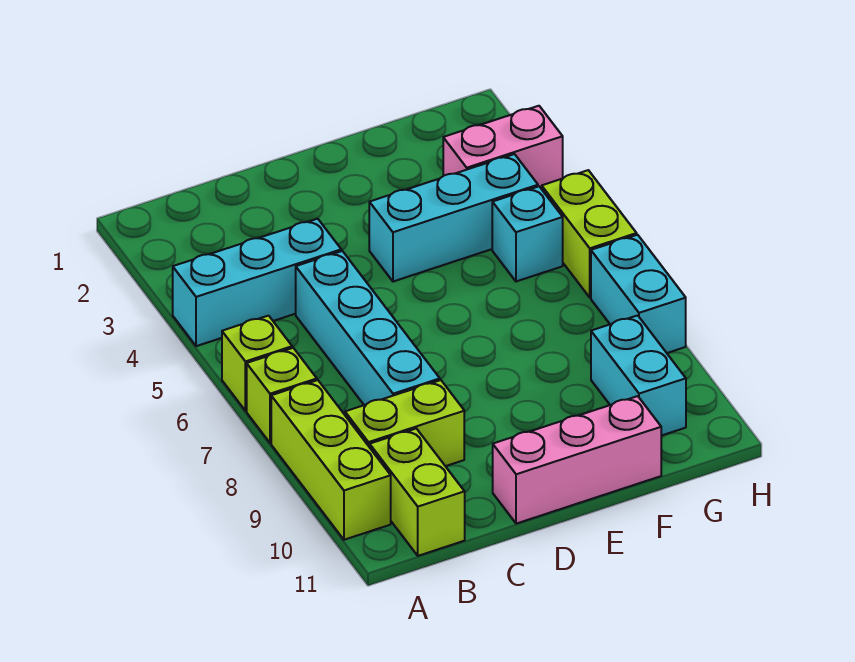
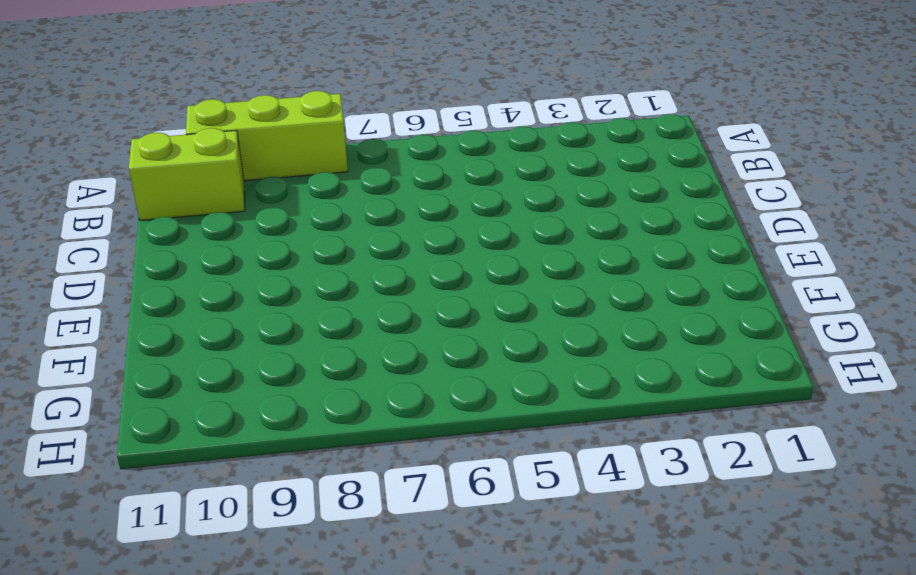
none -> cyan 1x3 brick [173,219,341,346]
none -> lime 1x1 brick [222,316,292,411]
none -> lime 1x1 brick [247,348,317,443]

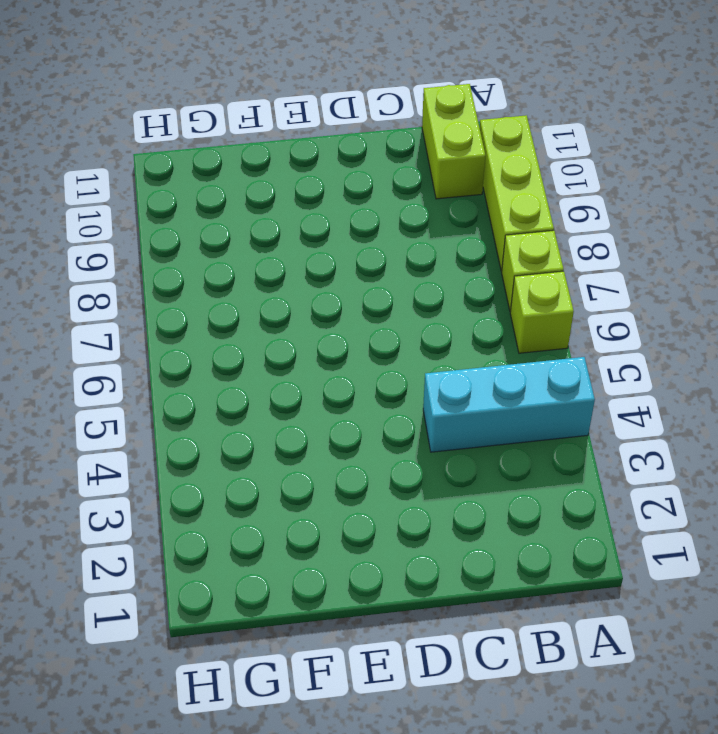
none -> lime 1x2 brick [345,380,464,466]
none -> cyan 1x4 brick [296,251,440,405]
none -> pink 1x3 brick [493,396,661,524]

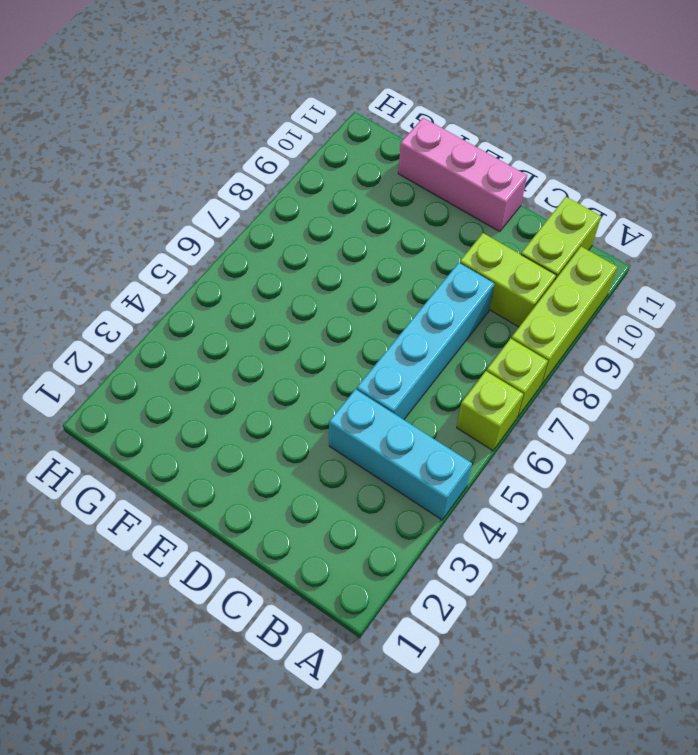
none -> cyan 1x3 brick [369,154,538,282]
none -> pink 1x2 brick [443,106,563,189]
none -> cyan 1x1 brick [492,186,563,281]

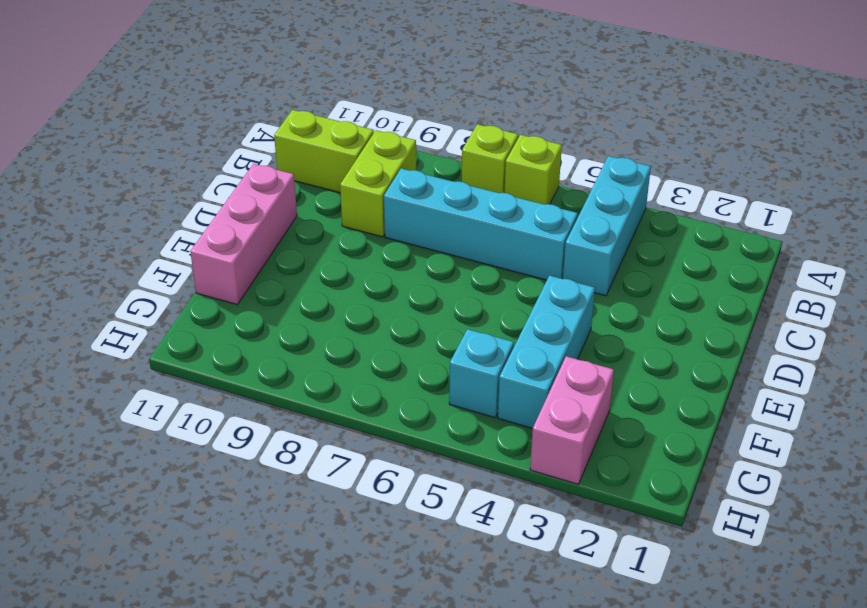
none -> lime 1x3 brick [271,380,391,540]
none -> cyan 1x2 brick [591,315,686,436]
none -> lime 1x2 brick [542,170,637,298]

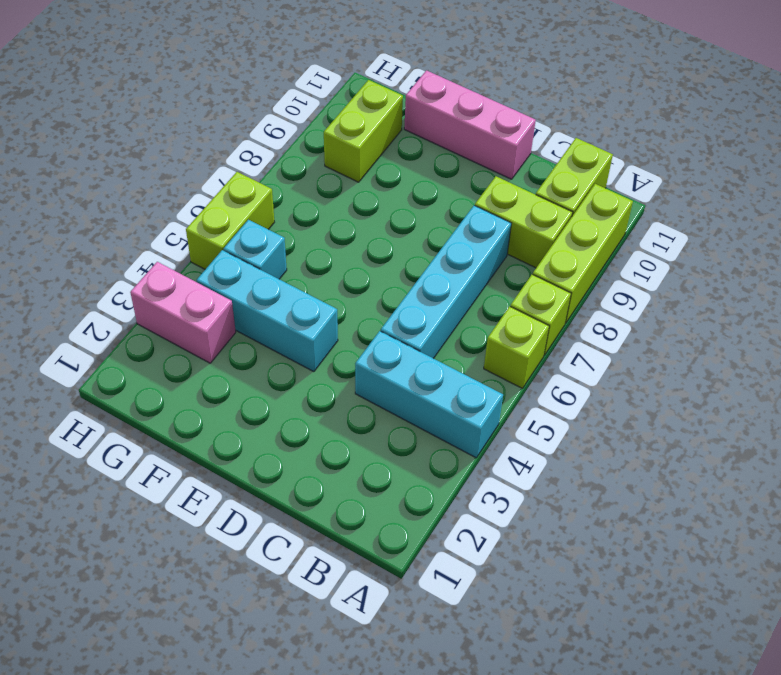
lime 1x2 brick [324,80,403,182] -> cyan 1x2 brick [591,315,686,436]
none -> cyan 1x2 brick [591,235,686,353]

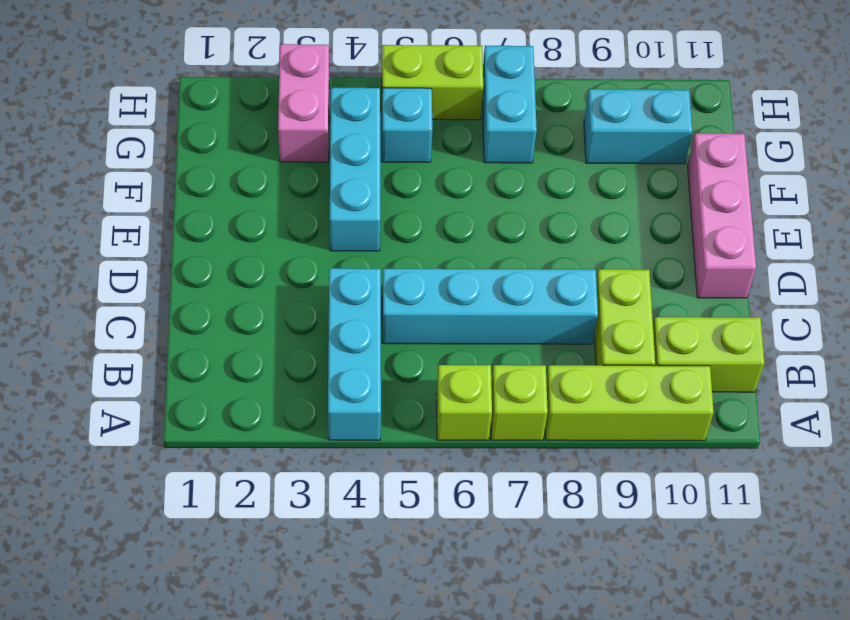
cyan 1x2 brick [482,46,537,163] -> cyan 1x2 brick turned to [591,235,686,353]

